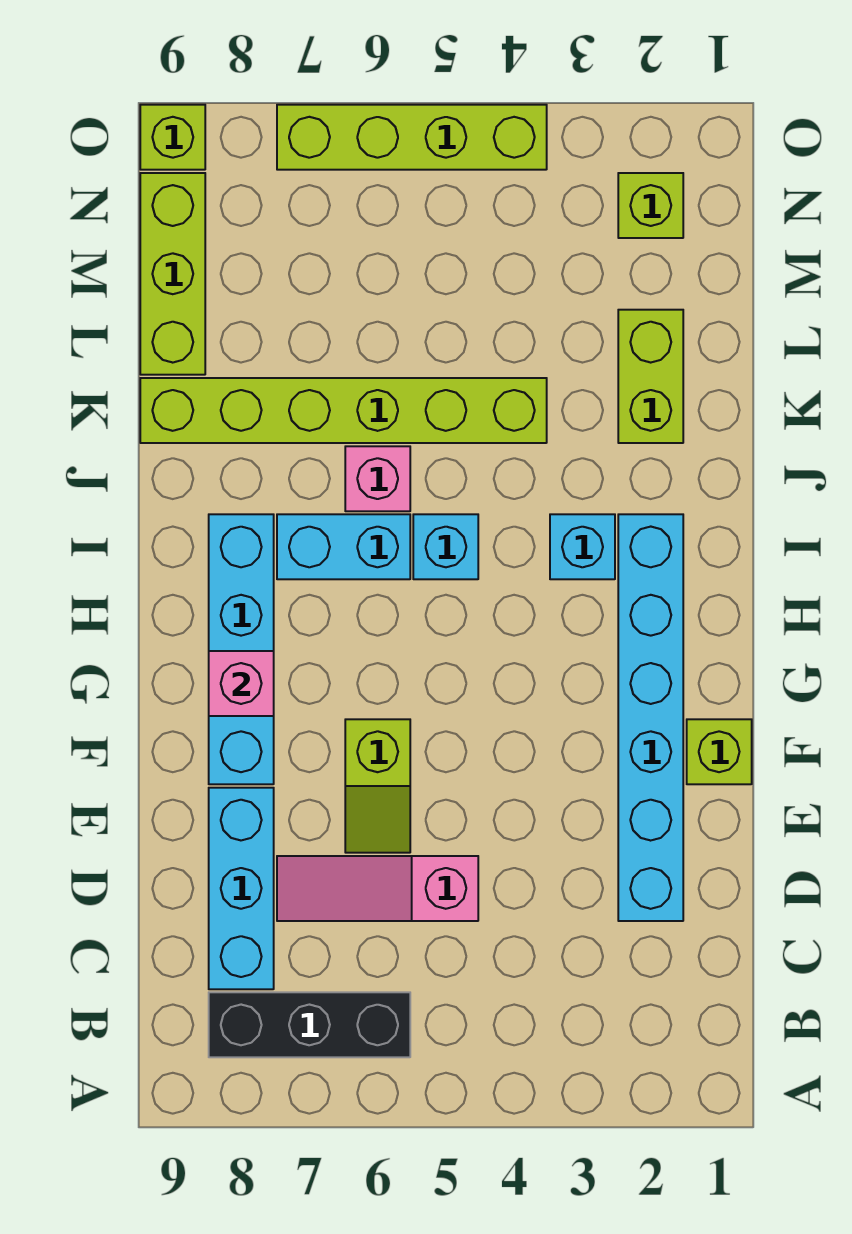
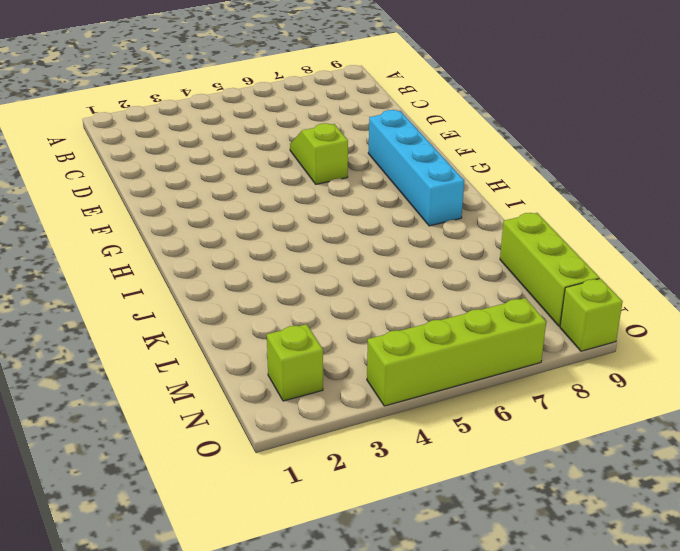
none -> black 1x3 brick [209,992,410,1057]
none -> cyan 1x3 brick [209,788,274,989]
none -> cyan 1x6 brick [618,514,683,921]

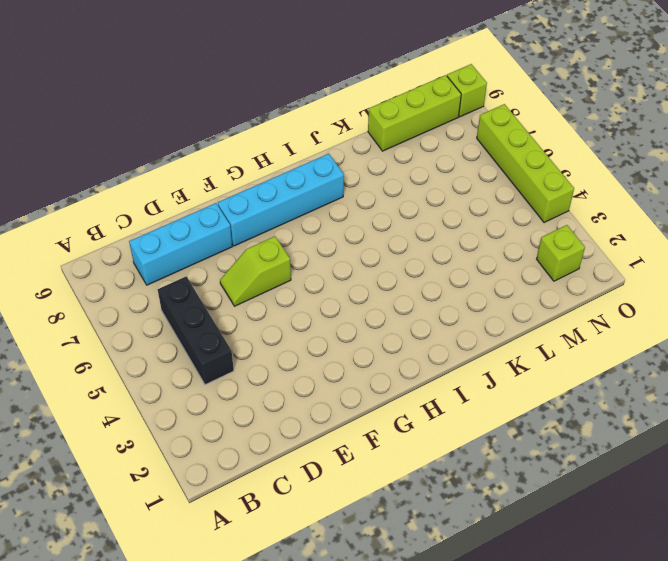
black 1x3 brick [158,277,234,385] -> black 1x3 brick moved to [209,992,410,1057]
none -> cyan 1x6 brick [618,514,683,921]
none -> pink 1x3 slope [277,856,478,921]
none -> lime 1x1 brick [687,719,752,784]

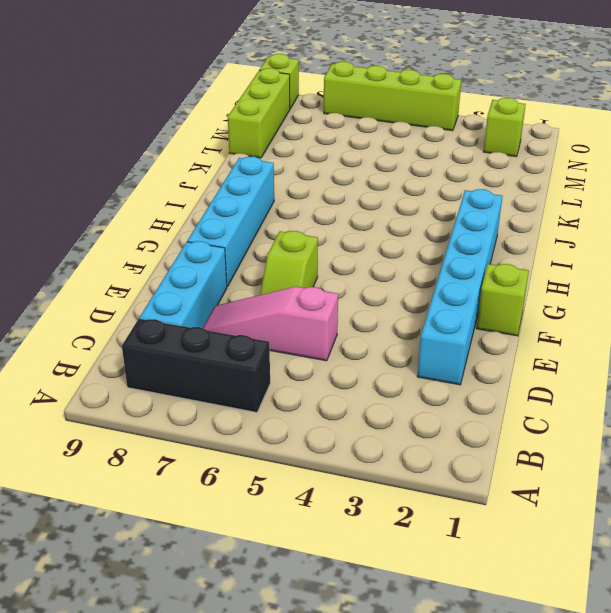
none -> cyan 1x1 brick [550,514,615,579]
none -> cyan 1x1 brick [413,514,478,579]
none -> cyan 1x2 brick [277,514,410,579]

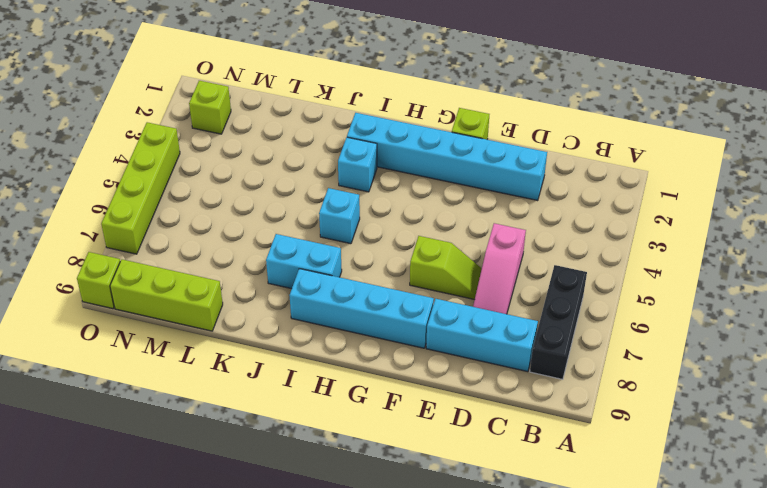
cyan 1x2 brick [266,234,342,289] -> cyan 1x2 brick turned to [277,514,410,579]
none -> pink 1x1 brick [345,446,410,511]
none -> lime 1x2 brick [618,310,683,443]
none -> lime 1x6 brick [140,378,547,443]

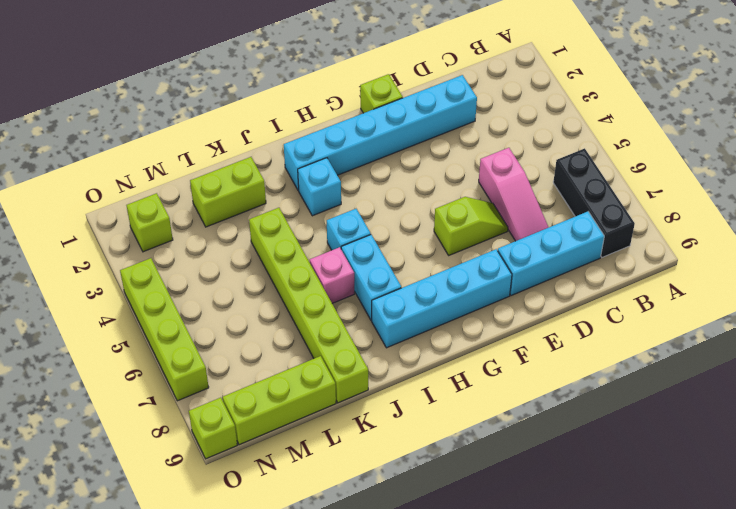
none -> pink 1x1 brick [209,651,274,716]

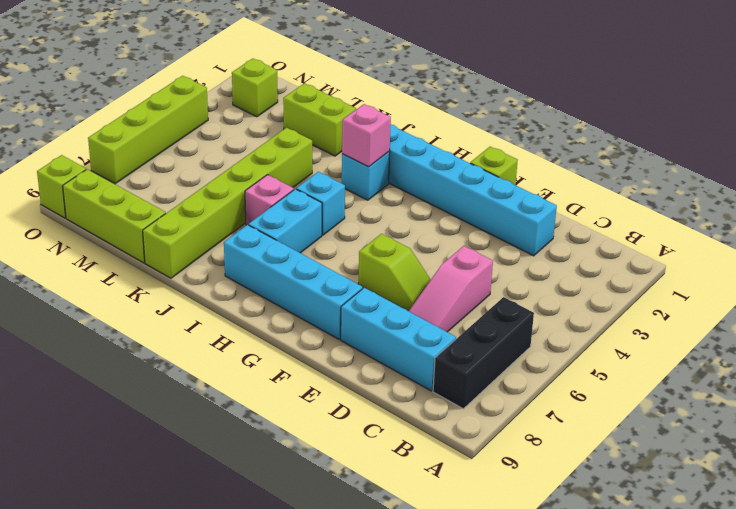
pink 1x1 brick [342,104,391,167] -> pink 1x1 brick moved to [209,651,274,716]

